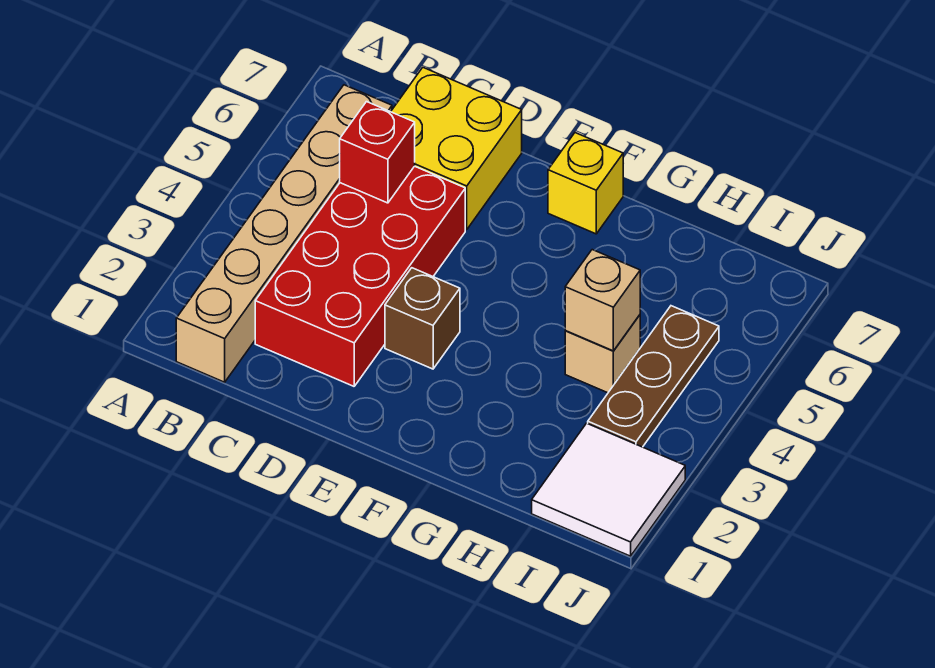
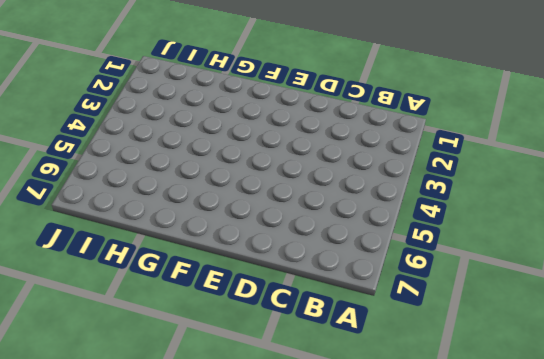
none -> tan 1x6 brick [176,85,392,382]
none -> red 2x4 brick [255,166,465,386]

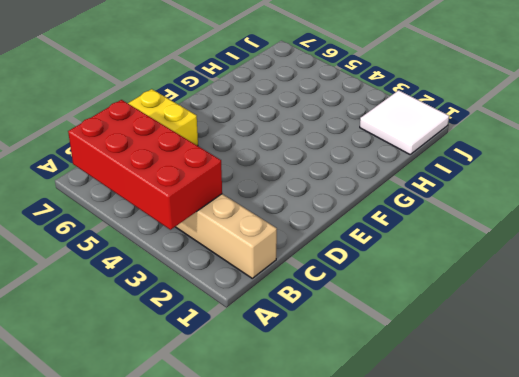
red 2x4 brick [68,100,222,230] -> red 2x4 brick moved to [255,166,465,386]
none -> brown 1x1 brick [385,268,460,369]
none -> yellow 1x1 brick [548,133,623,234]

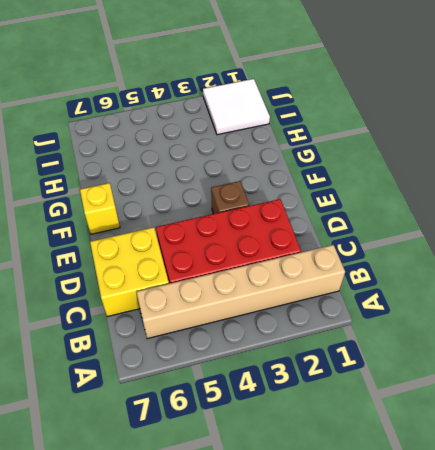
none -> tan 1x1 brick [565,315,640,393]
none -> brown 1x3 plate [588,306,719,447]

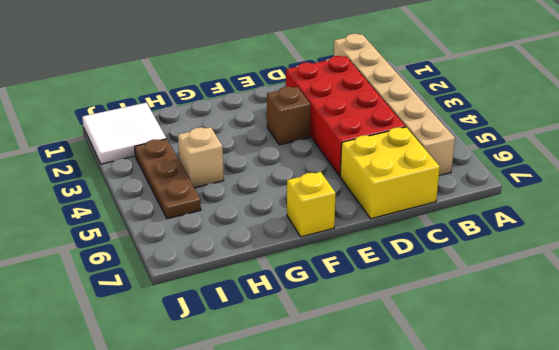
none -> red 1x1 brick [340,102,415,203]
none -> tan 1x1 brick [565,250,640,351]

